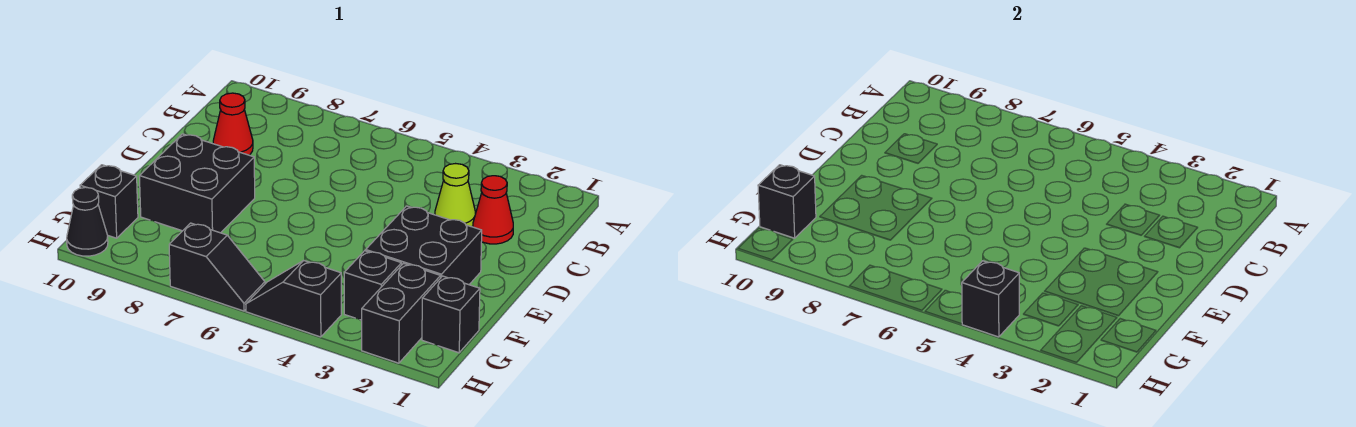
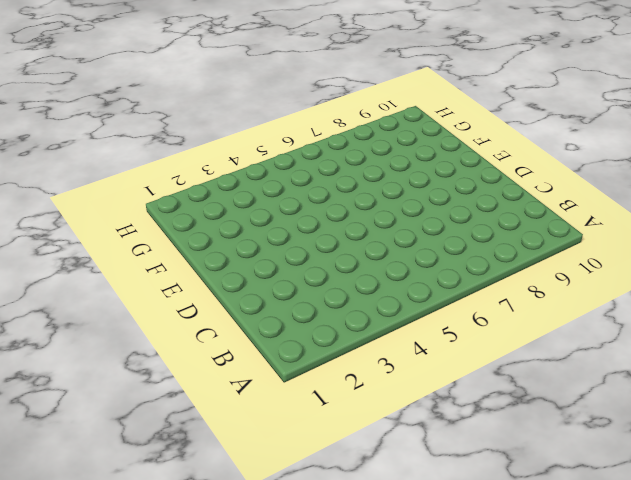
none -> red 1x1 cone [473,176,513,244]
none -> lime 1x1 cone [435,164,475,227]
none -> red 1x1 cone [213,93,253,155]

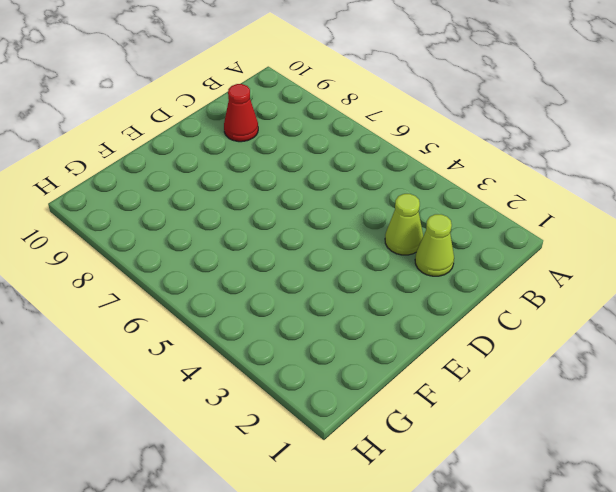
lime 1x1 cone [415,214,454,276] -> red 1x1 cone [473,176,513,244]
none -> black 2x2 brick [366,206,482,285]
none -> black 2x2 brick [139,134,255,233]
none -> black 1x1 brick [422,276,480,353]

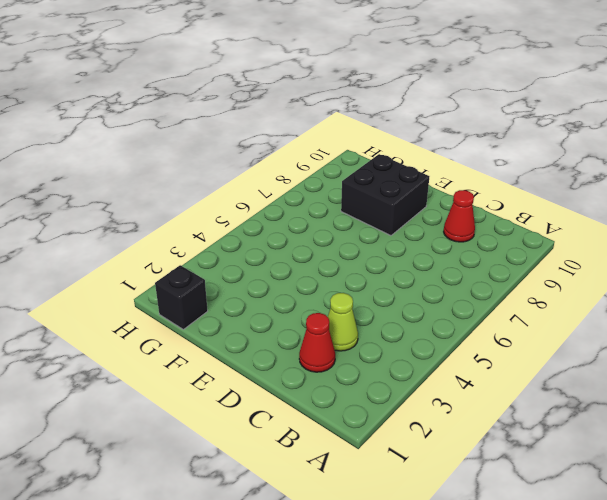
none -> black 2x2 brick [366,206,482,285]
none -> black 1x2 brick [362,263,441,363]
none -> black 1x1 brick [344,251,402,320]

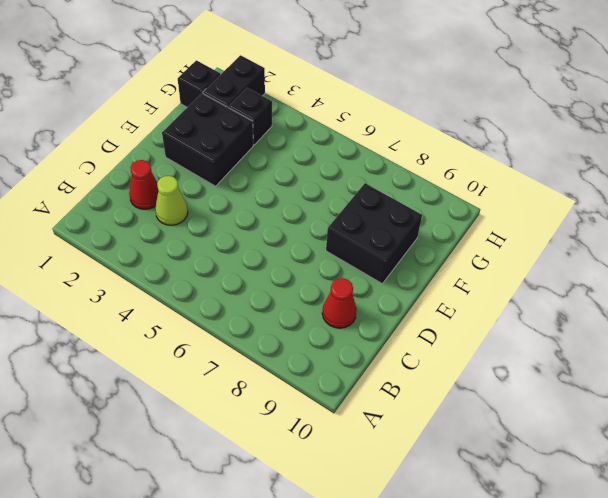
none -> black 1x1 brick [80,165,138,238]
none -> black 1x2 slope [246,261,341,337]
none -> black 1x2 slope [169,223,265,311]

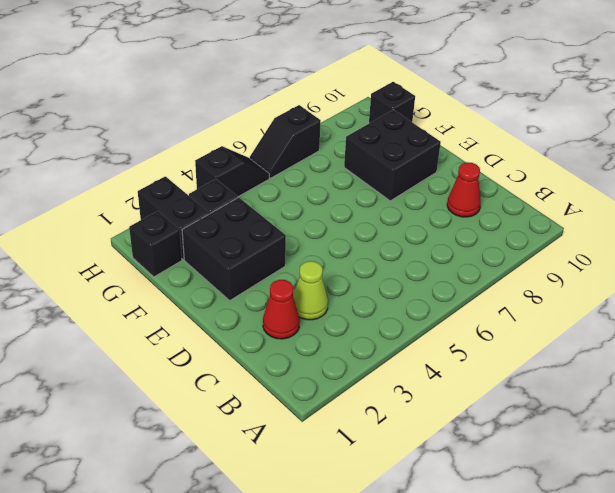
none -> black 1x1 cone [67,187,108,256]
none -> black 1x1 brick [758,165,816,238]
none -> black 1x1 brick [962,261,1019,337]

